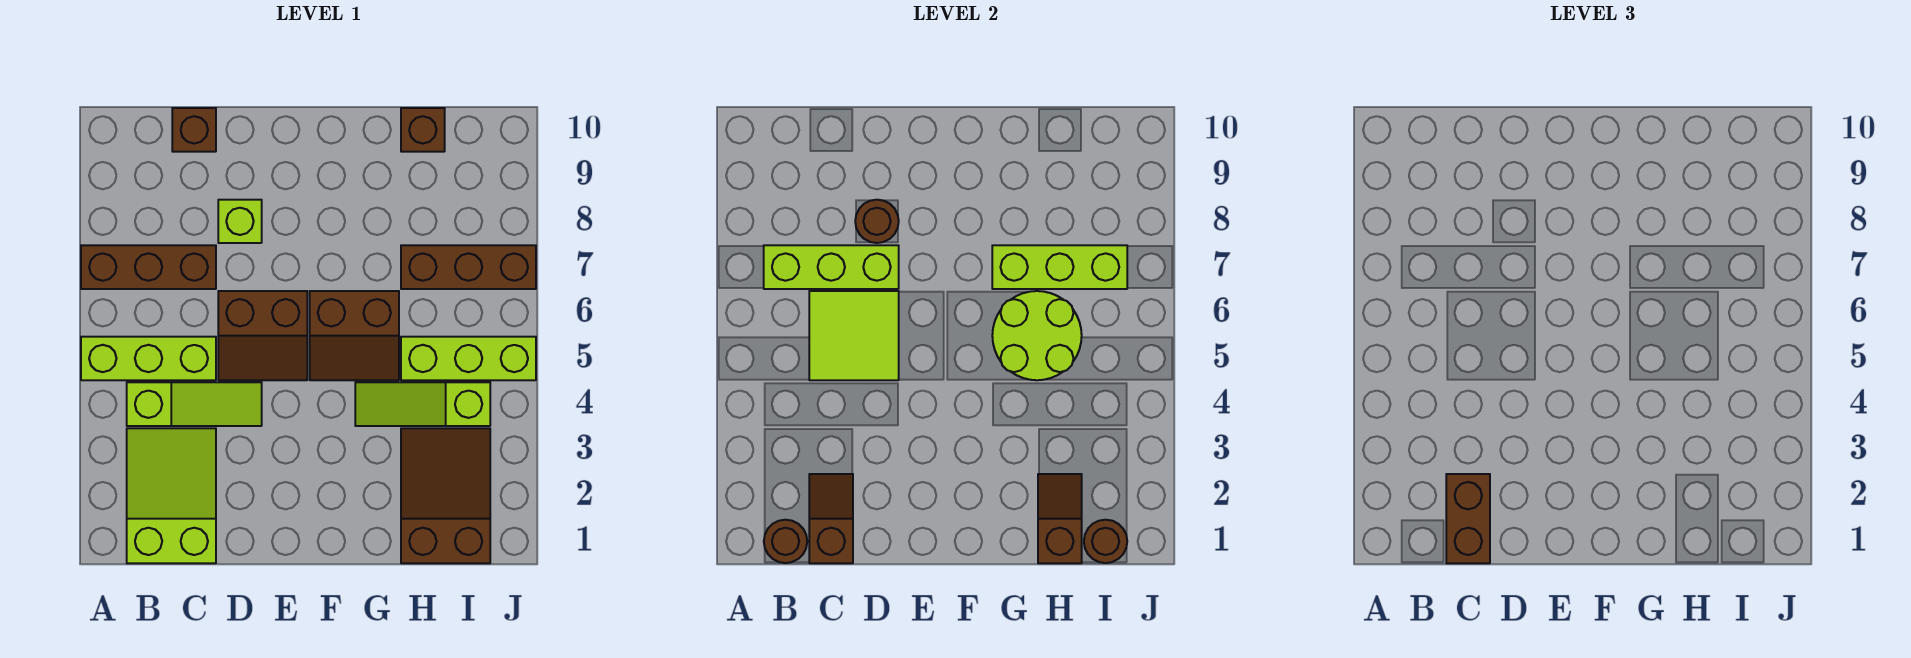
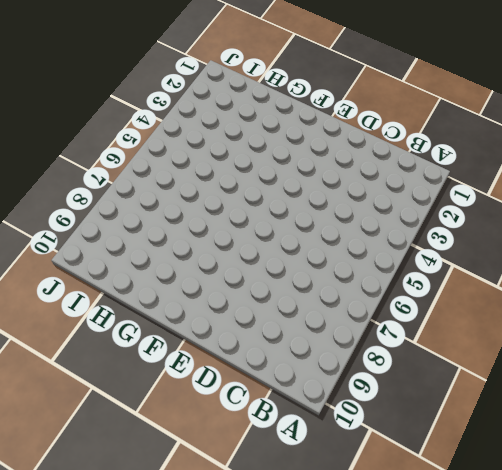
none -> lime 1x3 brick [81,337,216,380]
none -> brown 1x3 brick [81,245,216,289]
none -> lime 2x3 slope [127,428,216,563]

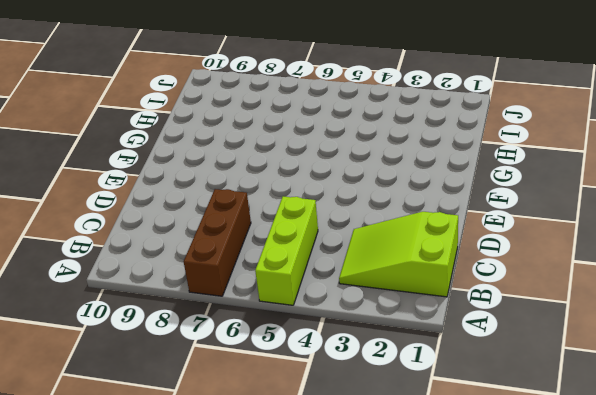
none -> lime 1x3 slope [127,382,262,426]
none -> brown 1x1 brick [172,108,216,152]
none -> brown 2x2 slope [218,291,307,380]

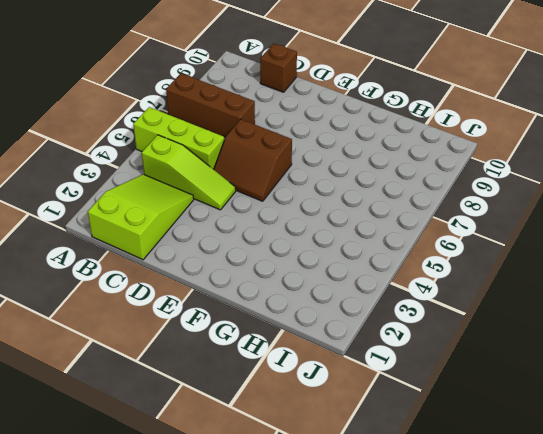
none -> lime 1x1 brick [218,200,262,243]
none -> brown 2x2 slope [310,291,399,380]
none -> lime 1x3 slope [355,382,490,426]

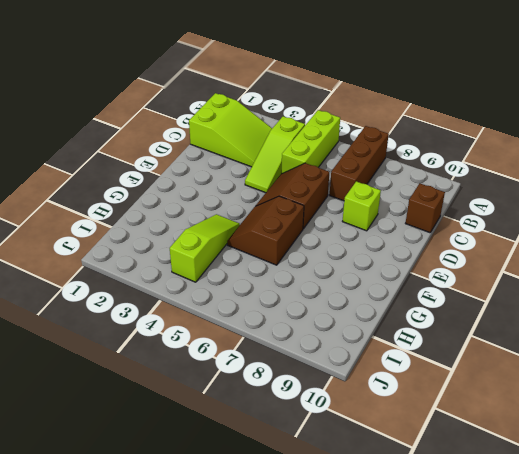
none -> brown 2x3 slope [401,428,490,563]
none -> lime 1x3 brick [401,337,536,380]
none -> brown 1x3 brick [401,245,536,289]

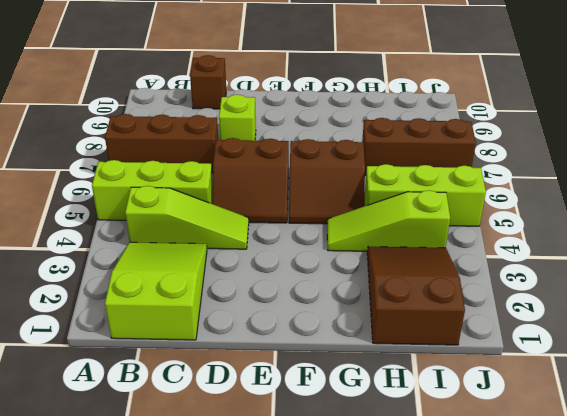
none -> brown 1x1 brick [401,108,445,152]
none -> brown 1x1 round brick [764,520,807,563]
none -> lime 1x3 brick [764,245,899,289]

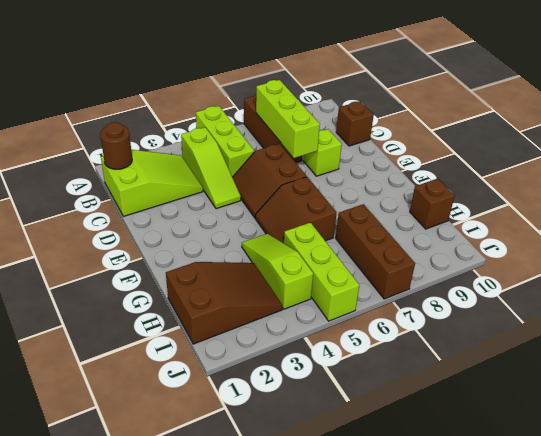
none -> brown 1x2 slope [809,474,853,563]
none -> lime 2x2 tile [809,291,899,380]
none -> brown 1x1 round brick [855,200,899,243]

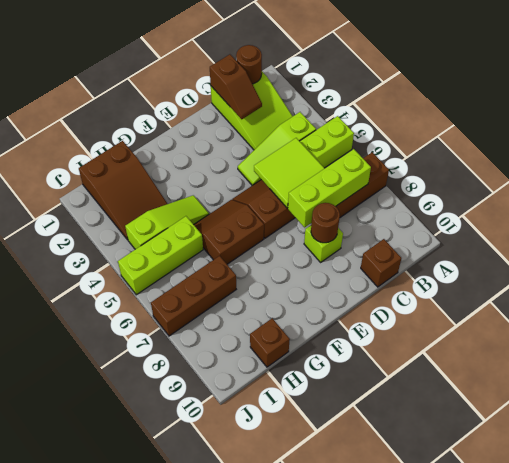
none -> lime 2x2 round brick [992,291,1082,380]
none -> lime 1x3 brick [992,245,1127,289]
none -> brown 1x2 slope [1038,474,1082,563]

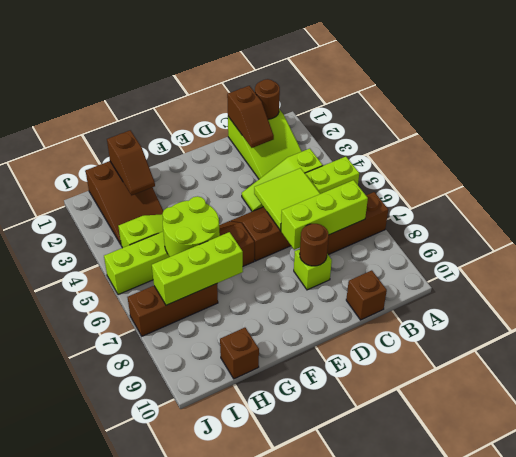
none -> brown 1x1 round brick [1084,520,1127,563]
none -> brown 1x2 brick [1446,474,1490,563]

